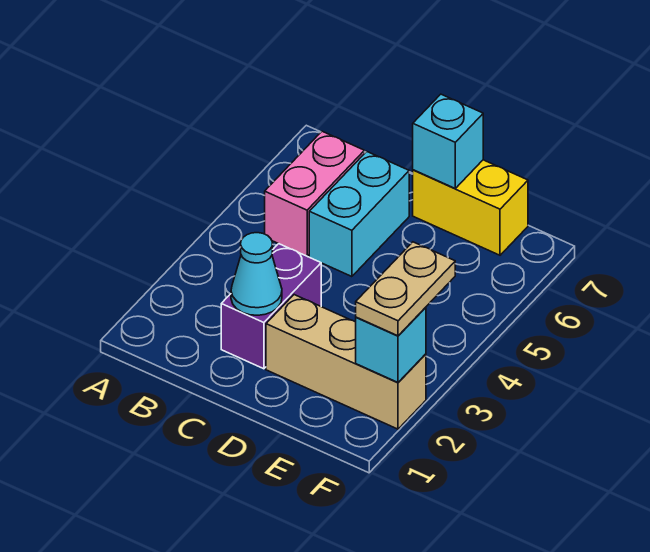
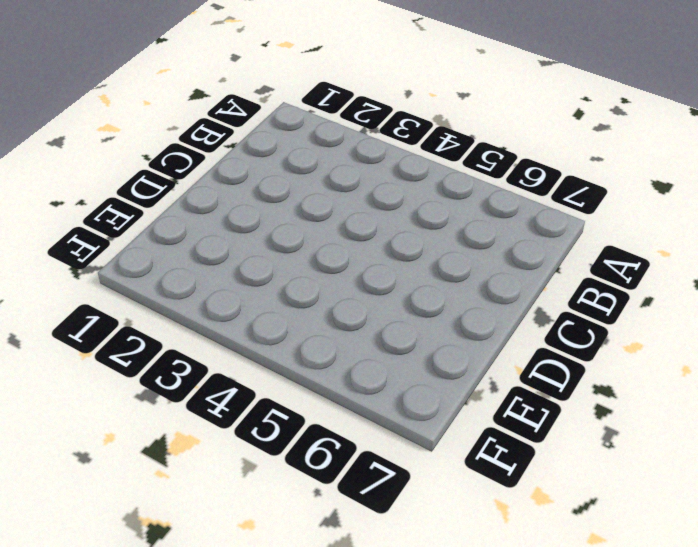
none -> pink 1x2 brick [265,131,364,256]
none -> purple 1x2 brick [221,244,321,369]

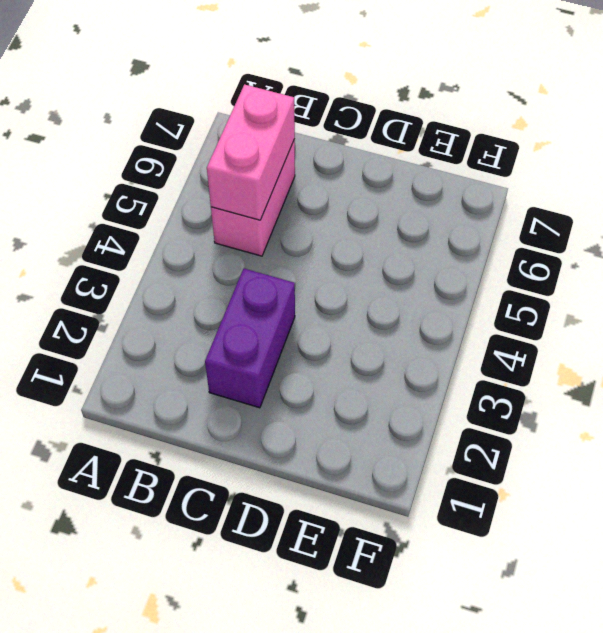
pink 1x2 brick [207,85,295,220] -> none
none -> cyan 1x2 brick [309,151,409,277]
none -> tan 1x3 brick [266,295,426,429]

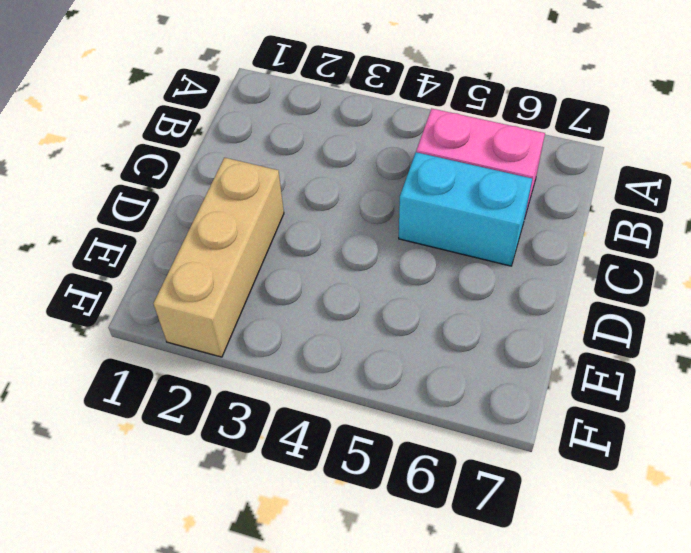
none -> purple 1x2 brick [221,244,321,369]
none -> yellow 1x2 brick [413,160,528,255]

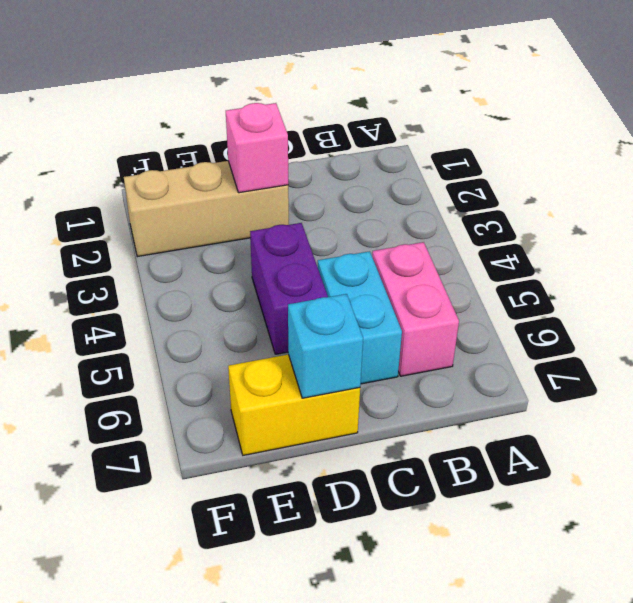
pink 1x1 brick [226,103,288,193] -> none
purple 1x2 brick [250,223,328,354] -> purple 1x2 brick moved to [221,244,321,369]
none -> cyan 1x1 cone [231,233,282,315]
none -> cyan 1x1 brick [356,307,426,382]

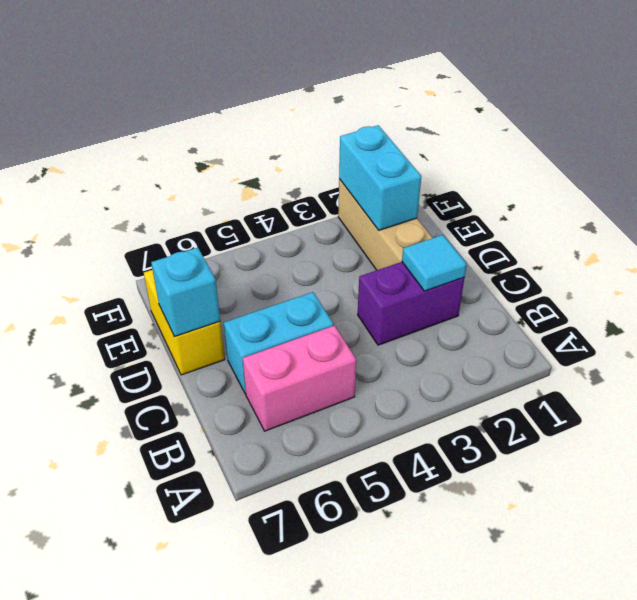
cyan 1x1 tile [402,235,467,291] -> cyan 1x1 cone [231,233,282,315]
cyan 1x2 brick [339,125,421,230] -> cyan 1x1 brick [356,307,426,382]
none -> tan 1x2 plate [356,242,455,336]

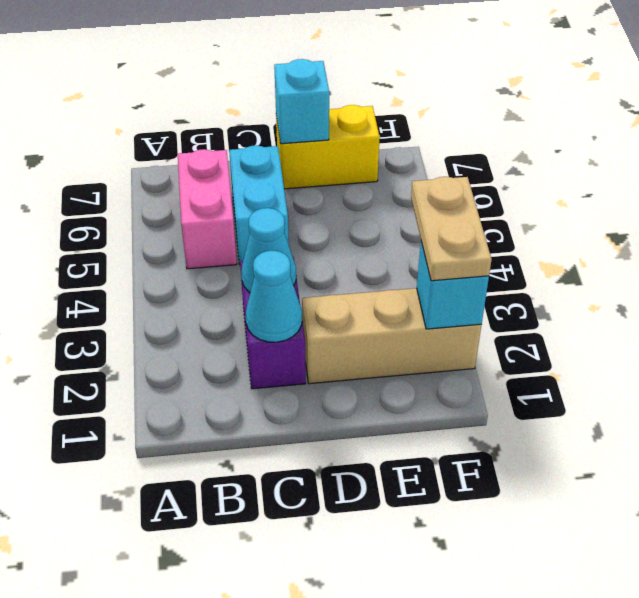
cyan 1x1 cone [241,208,296,292] -> none

